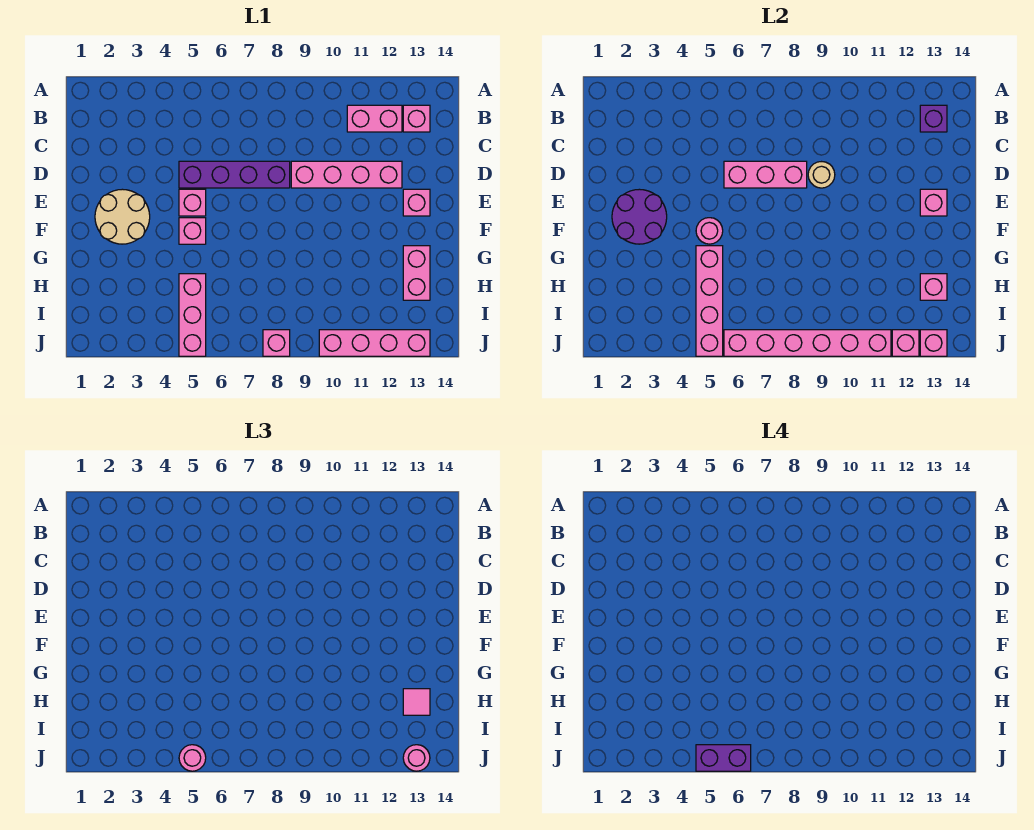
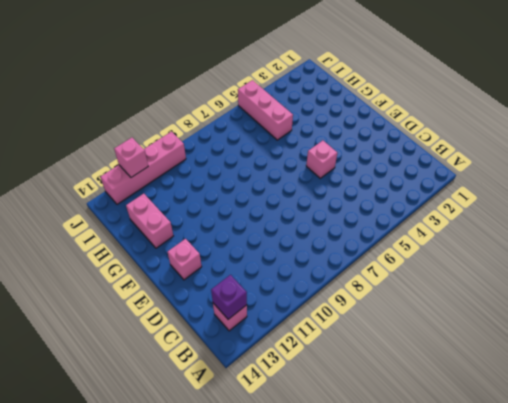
none -> pink 1x2 brick [347,105,402,132]
none -> purple 1x4 brick [179,161,290,188]
none -> pink 1x4 brick [291,161,402,188]

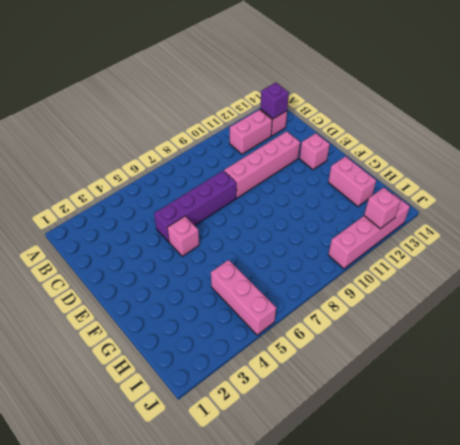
none -> tan 2x2 round brick [95,189,150,244]
none -> pink 1x1 brick [179,218,206,244]
none -> pink 1x1 brick [263,330,290,356]

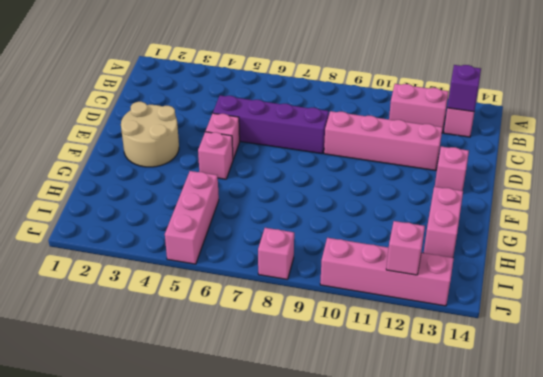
none -> pink 1x3 brick [724,161,807,188]
none -> tan 1x1 round brick [808,162,835,188]
none -> purple 2x2 round brick [612,189,667,244]

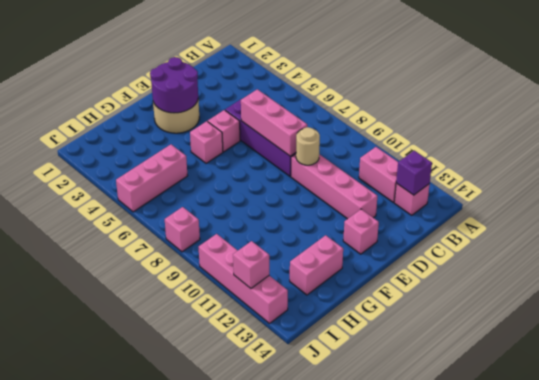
none -> pink 1x1 brick [920,189,947,216]
none -> pink 1x1 round brick [696,218,723,244]
none -> pink 1x4 brick [696,246,723,356]

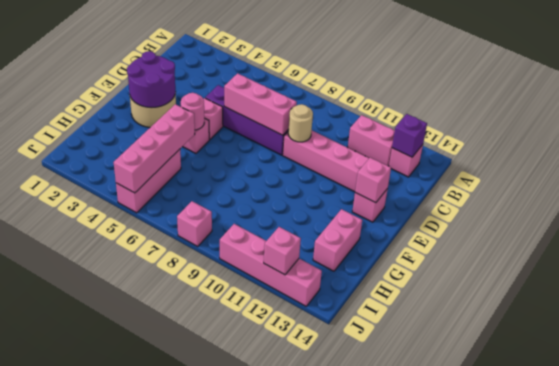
none -> pink 1x1 brick [920,274,947,300]
none -> pink 1x6 brick [724,330,891,356]
none -> pink 1x1 brick [920,330,947,356]

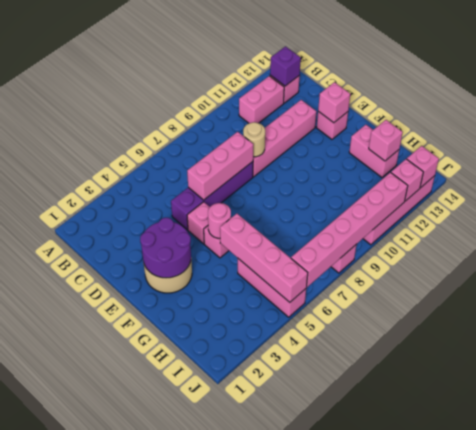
none -> pink 1x1 tile [403,689,430,715]
none -> pink 1x1 round brick [179,745,206,771]
none -> pink 1x1 round brick [403,745,430,771]

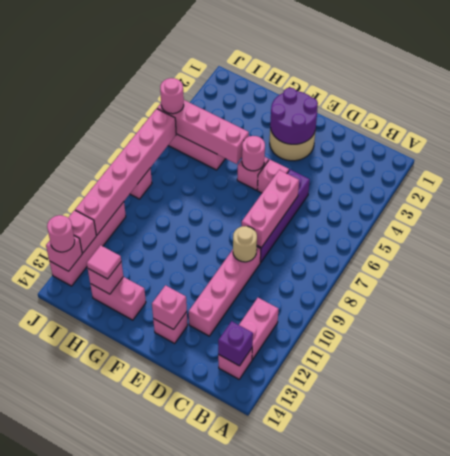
none -> purple 1x2 brick [696,745,751,771]

